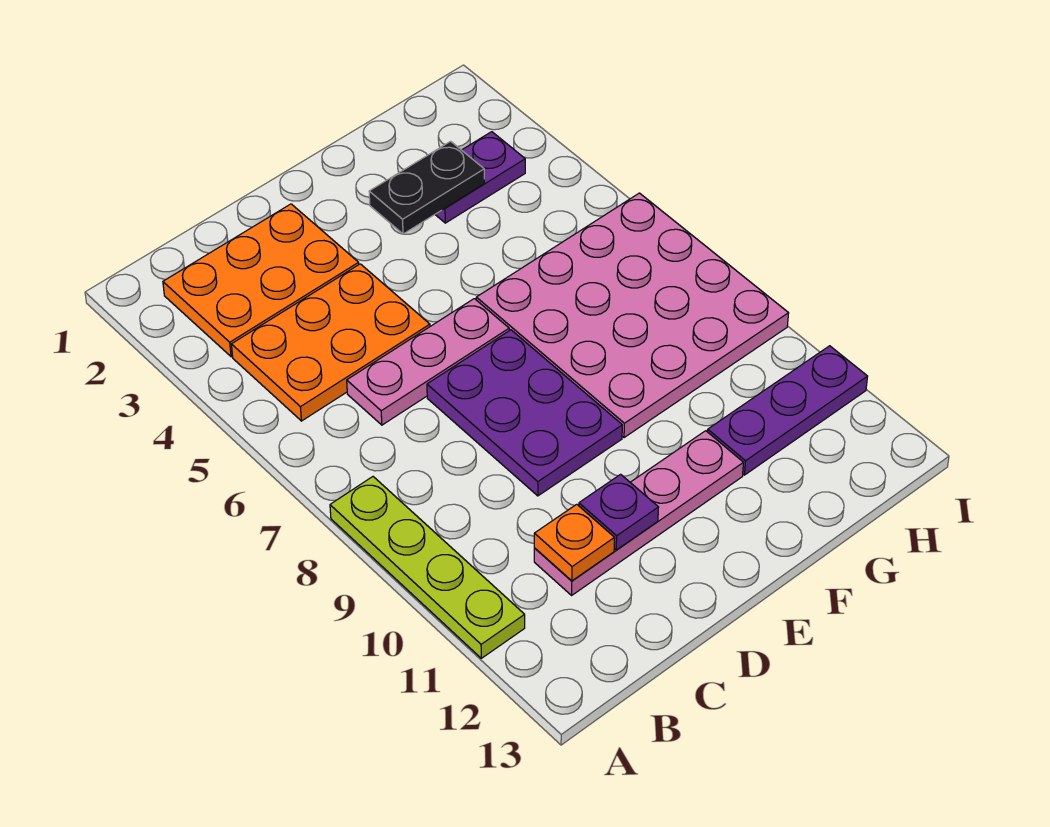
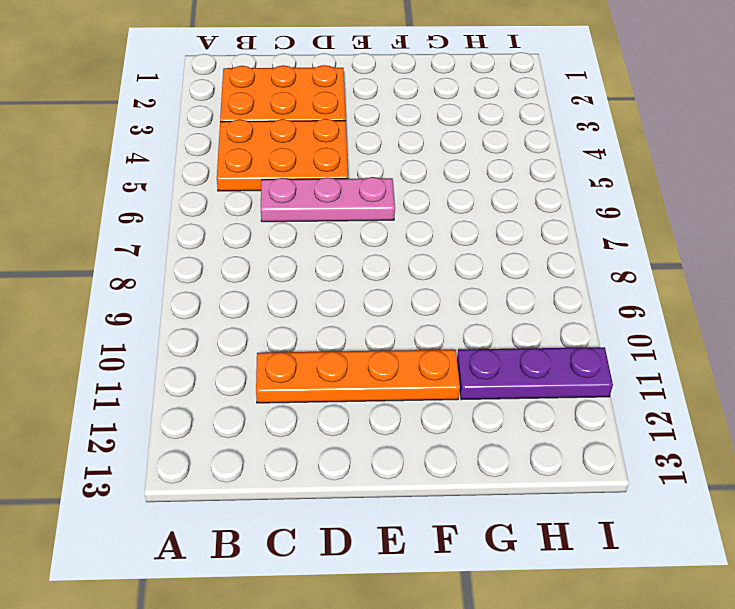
orange 1x4 plate [256,350,460,403] -> pink 1x4 plate [534,431,743,595]
none -> lime 1x4 plate [330,477,525,658]
none -> purple 2x3 plate [427,330,622,496]
none -> pink 4x4 plate [476,193,789,438]

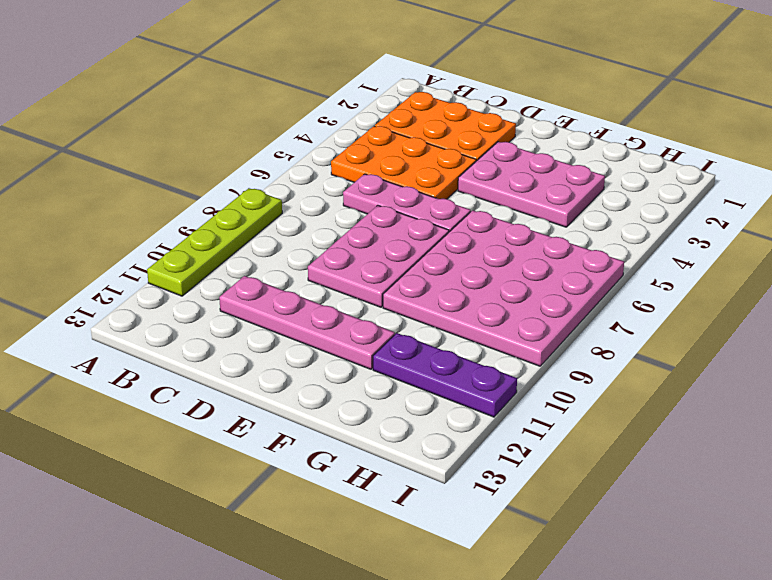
pink 2x3 plate [308,205,449,307] -> purple 2x3 plate [427,330,622,496]
pink 2x3 plate [458,142,605,227] -> purple 1x2 plate [435,132,525,223]
none -> orange 1x1 plate [534,504,615,581]
none -> purple 1x1 plate [579,474,659,550]
none -> black 1x2 plate [369,141,484,234]

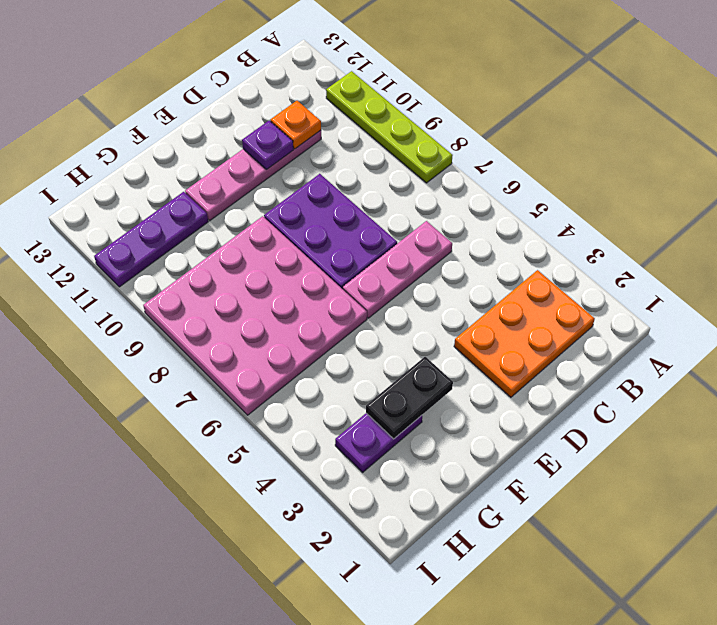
none -> orange 2x3 plate [231,264,430,421]

